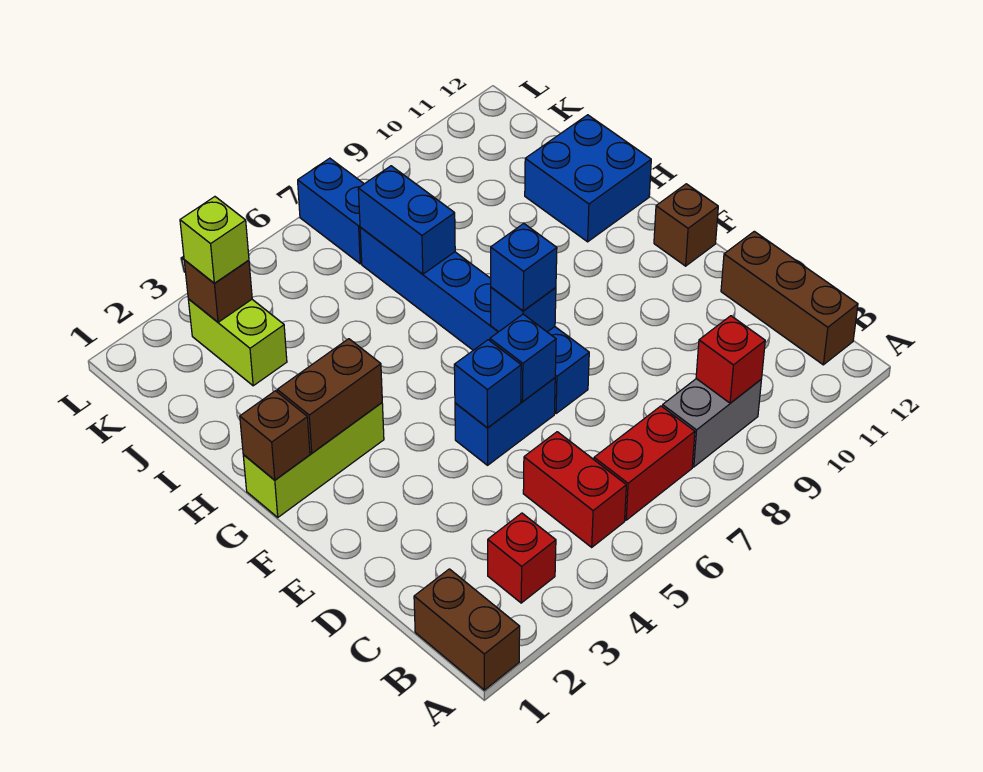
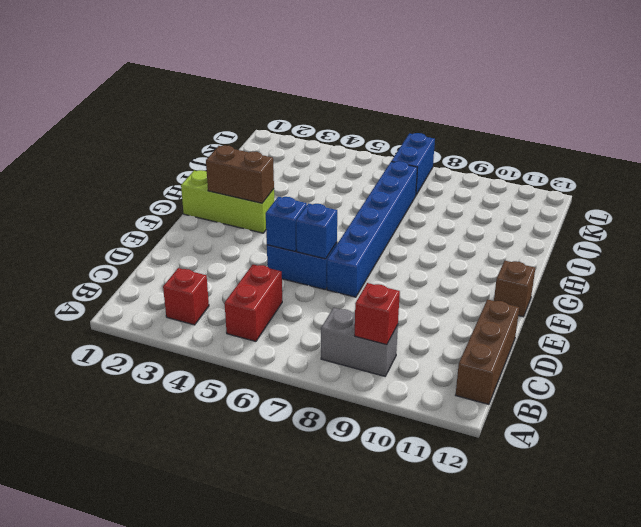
none -> brown 1x2 brick [414,569,520,690]
none -> red 1x2 brick [594,406,695,520]
none -> blue 2x2 brick [525,115,651,242]

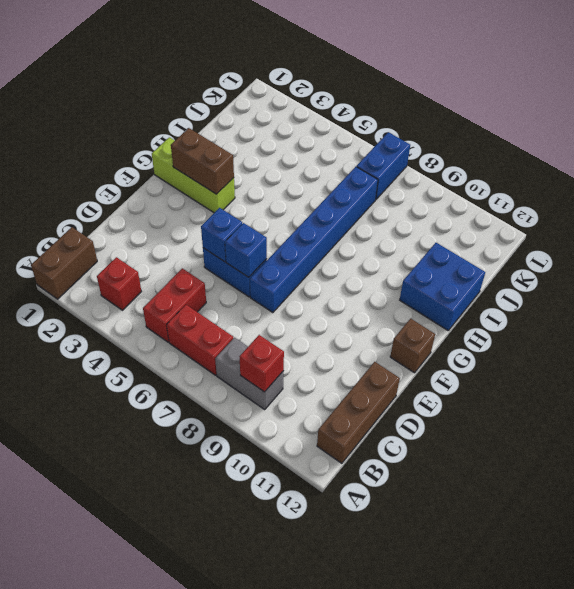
none -> lime 1x2 brick [188,299,287,386]
none -> blue 1x1 brick [491,287,556,332]
none -> brown 1x1 brick [240,391,310,480]

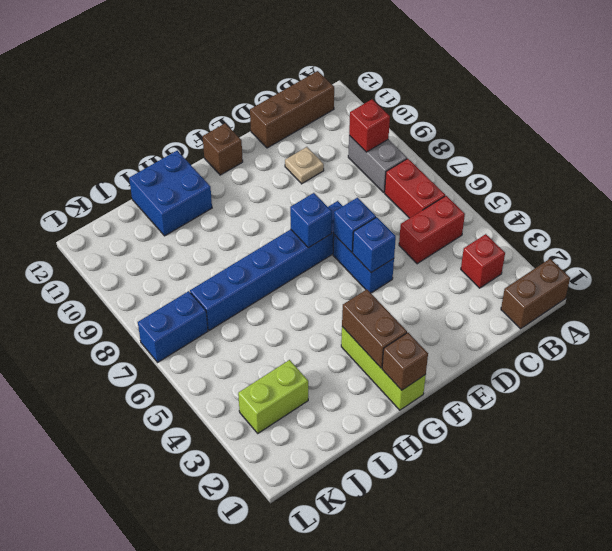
tan 1x1 plate [285,147,324,184] -> none
none -> blue 1x2 brick [358,166,455,274]
none -> brown 1x1 brick [184,260,252,322]
none -> blue 1x1 brick [491,224,557,311]

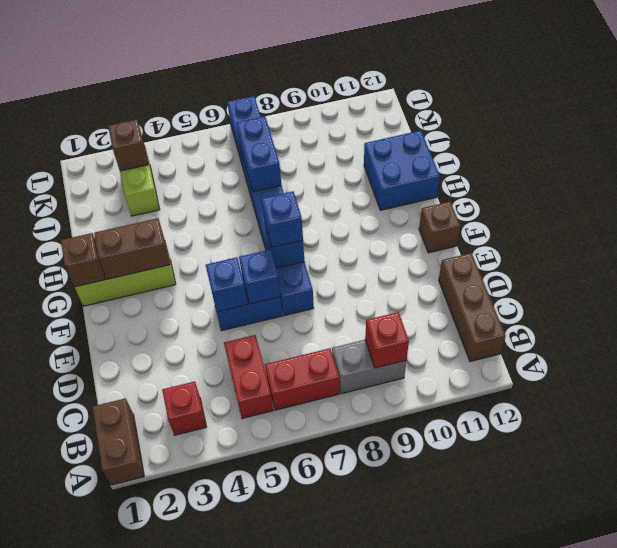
none -> lime 1x1 brick [180,197,249,283]

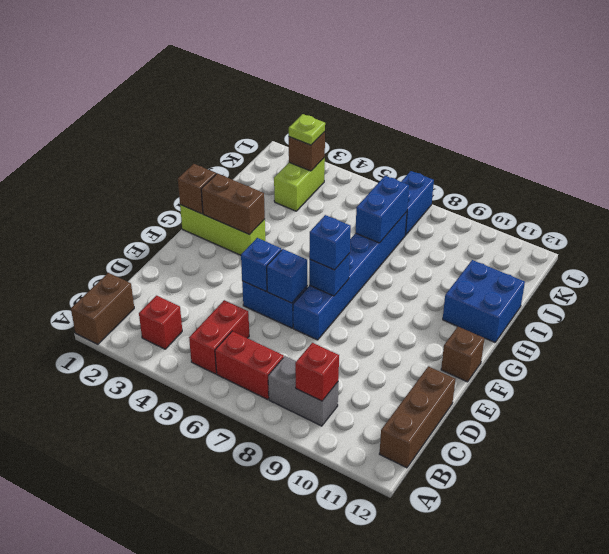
lime 1x1 plate [289,114,325,145] -> lime 1x1 brick [180,197,249,283]

